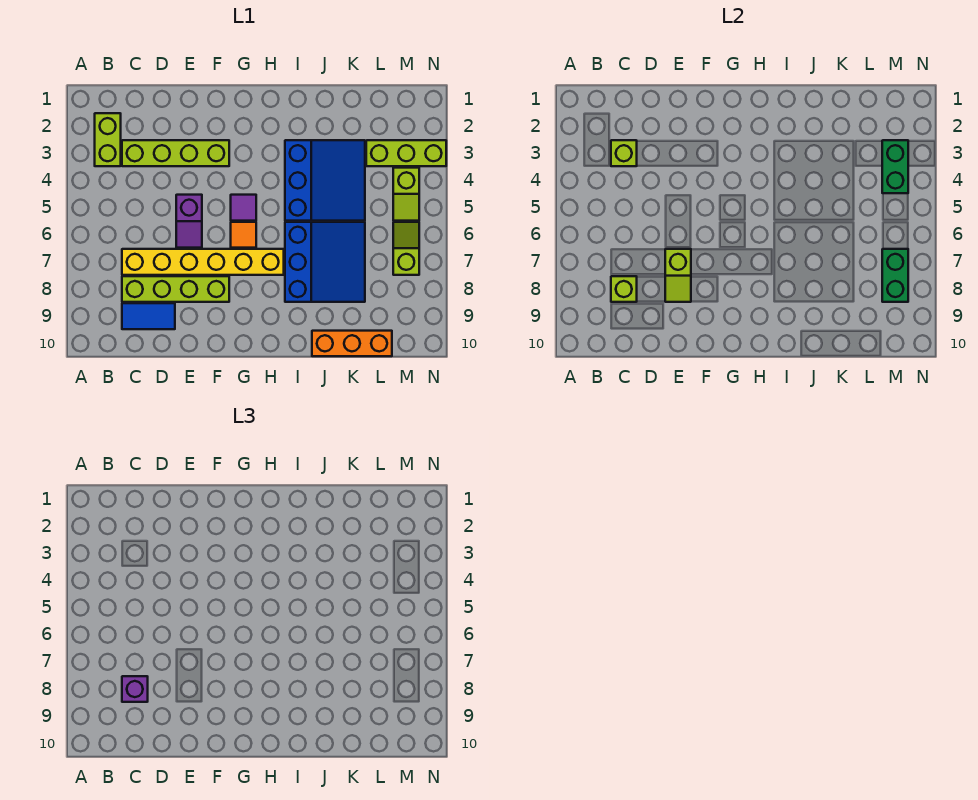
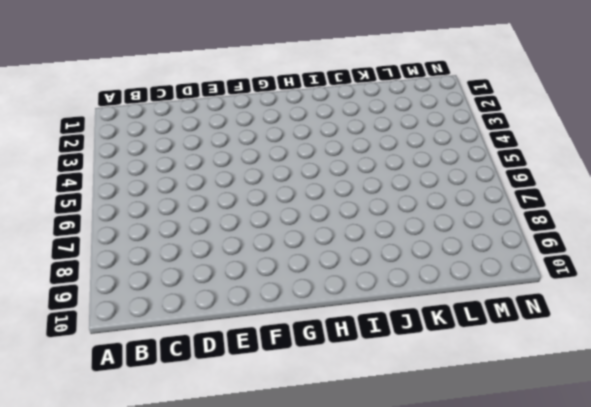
none -> lime 1x2 brick [95,113,121,166]
none -> lime 1x4 brick [122,140,229,166]
none -> yellow 1x6 brick [122,249,284,275]

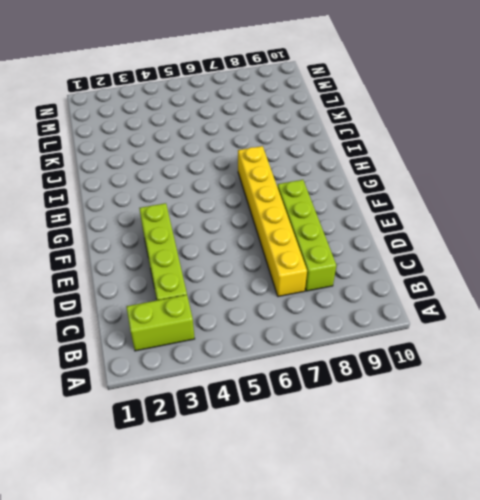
none -> blue 1x2 tile [122,303,175,329]
none -> purple 1x2 slope [176,195,202,248]
none -> purple 1x1 tile [231,195,256,221]

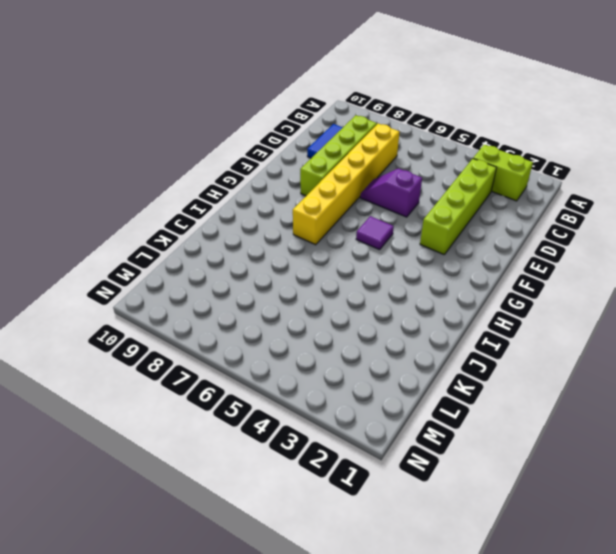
none -> orange 1x1 tile [231,222,256,248]
none -> blue 3x3 slope [285,140,365,221]
none -> blue 3x3 slope [285,222,365,302]

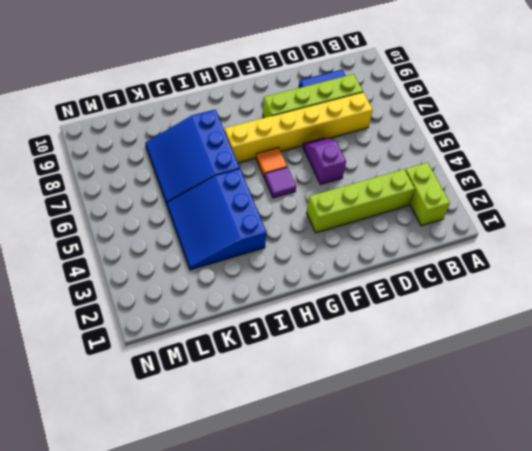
none -> orange 1x3 brick [312,331,392,356]
none -> lime 1x3 brick [366,140,446,166]
none -> lime 1x2 slope [393,168,419,221]

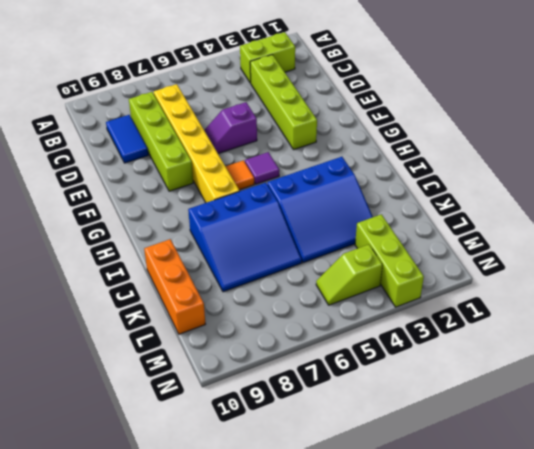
none -> lime 1x2 slope [393,222,419,275]
none -> lime 1x1 brick [611,140,637,166]
none -> lime 1x1 brick [611,276,637,302]

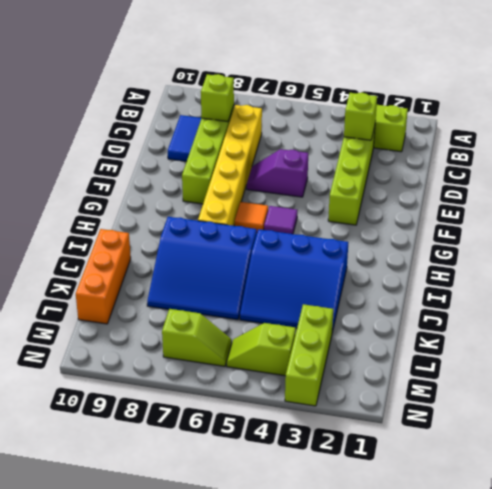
none -> lime 1x2 slope [665,249,691,302]
none -> green 1x2 brick [882,140,908,193]
none -> green 1x2 brick [882,249,908,302]

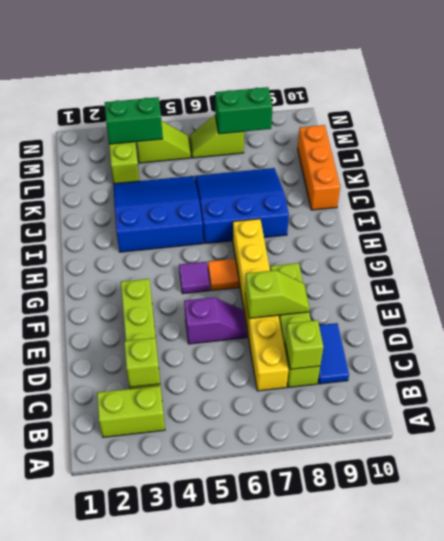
none -> purple 1x1 brick [122,676,148,702]

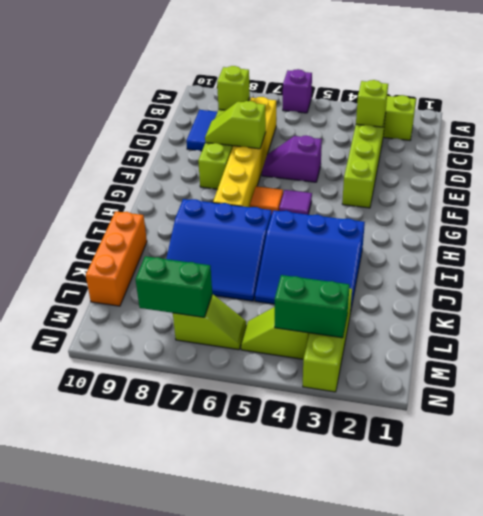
purple 1x1 brick [283,69,312,113] -> purple 1x1 brick moved to [122,676,148,702]

